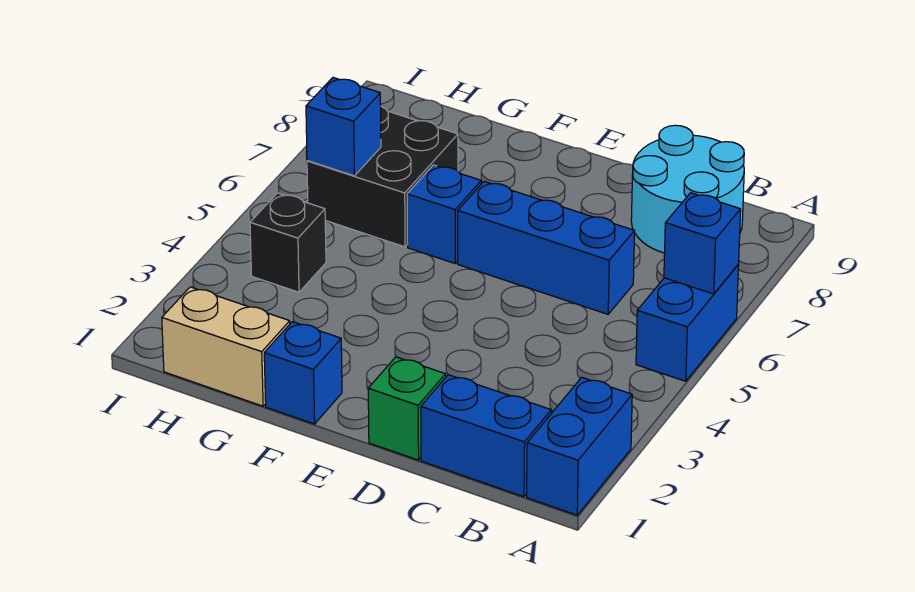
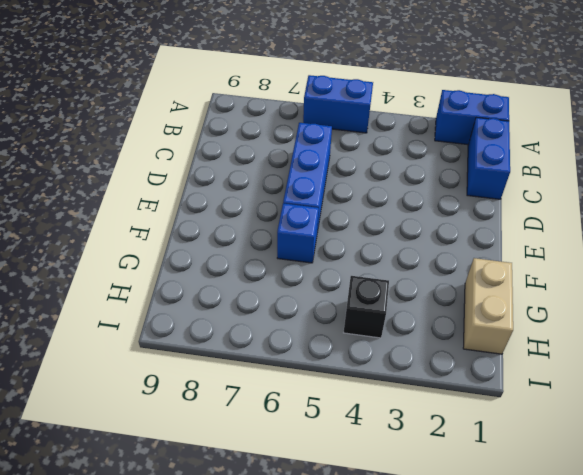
none -> cyan 2x2 round brick [631,125,744,253]
none -> green 1x1 brick [368,357,446,460]
none -> blue 1x1 brick [264,322,342,424]

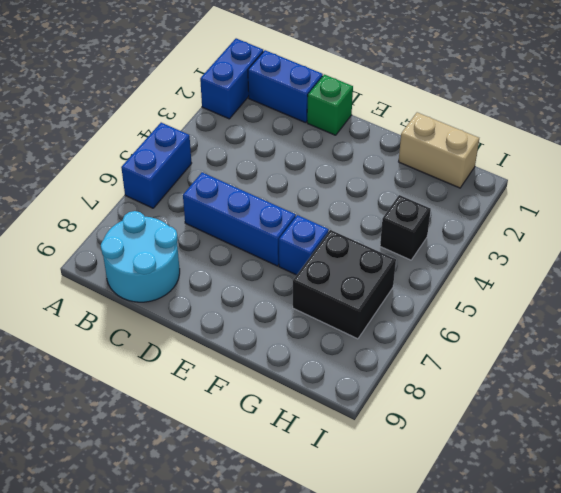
none -> blue 1x1 brick [264,322,342,424]
none -> blue 1x1 brick [664,193,741,294]
none -> blue 1x1 brick [306,78,381,176]

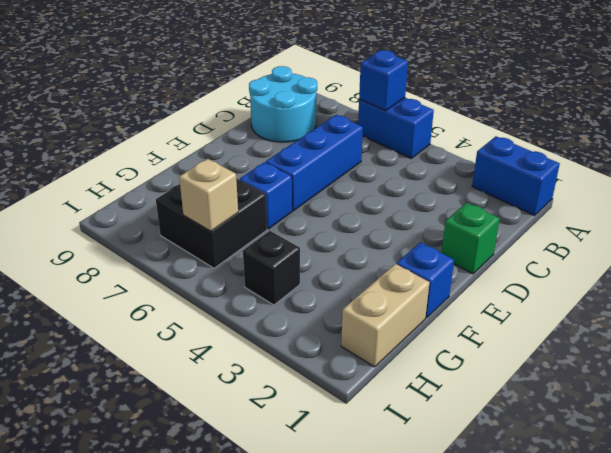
tan 1x1 brick [179,159,238,231] -> blue 1x1 brick [306,78,381,176]
none -> blue 1x2 brick [421,375,551,497]

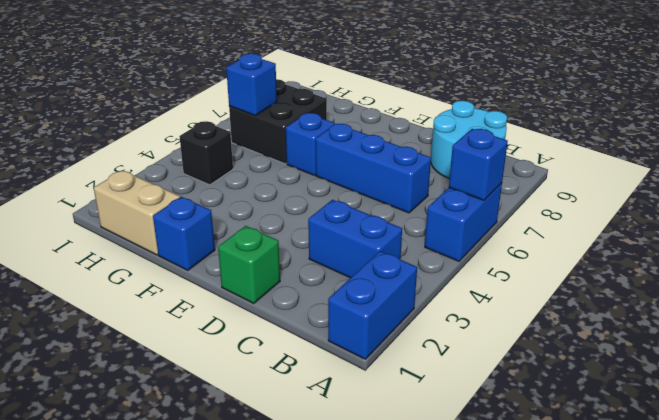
blue 1x2 brick [308,200,402,278] -> blue 1x2 brick moved to [421,375,551,497]

